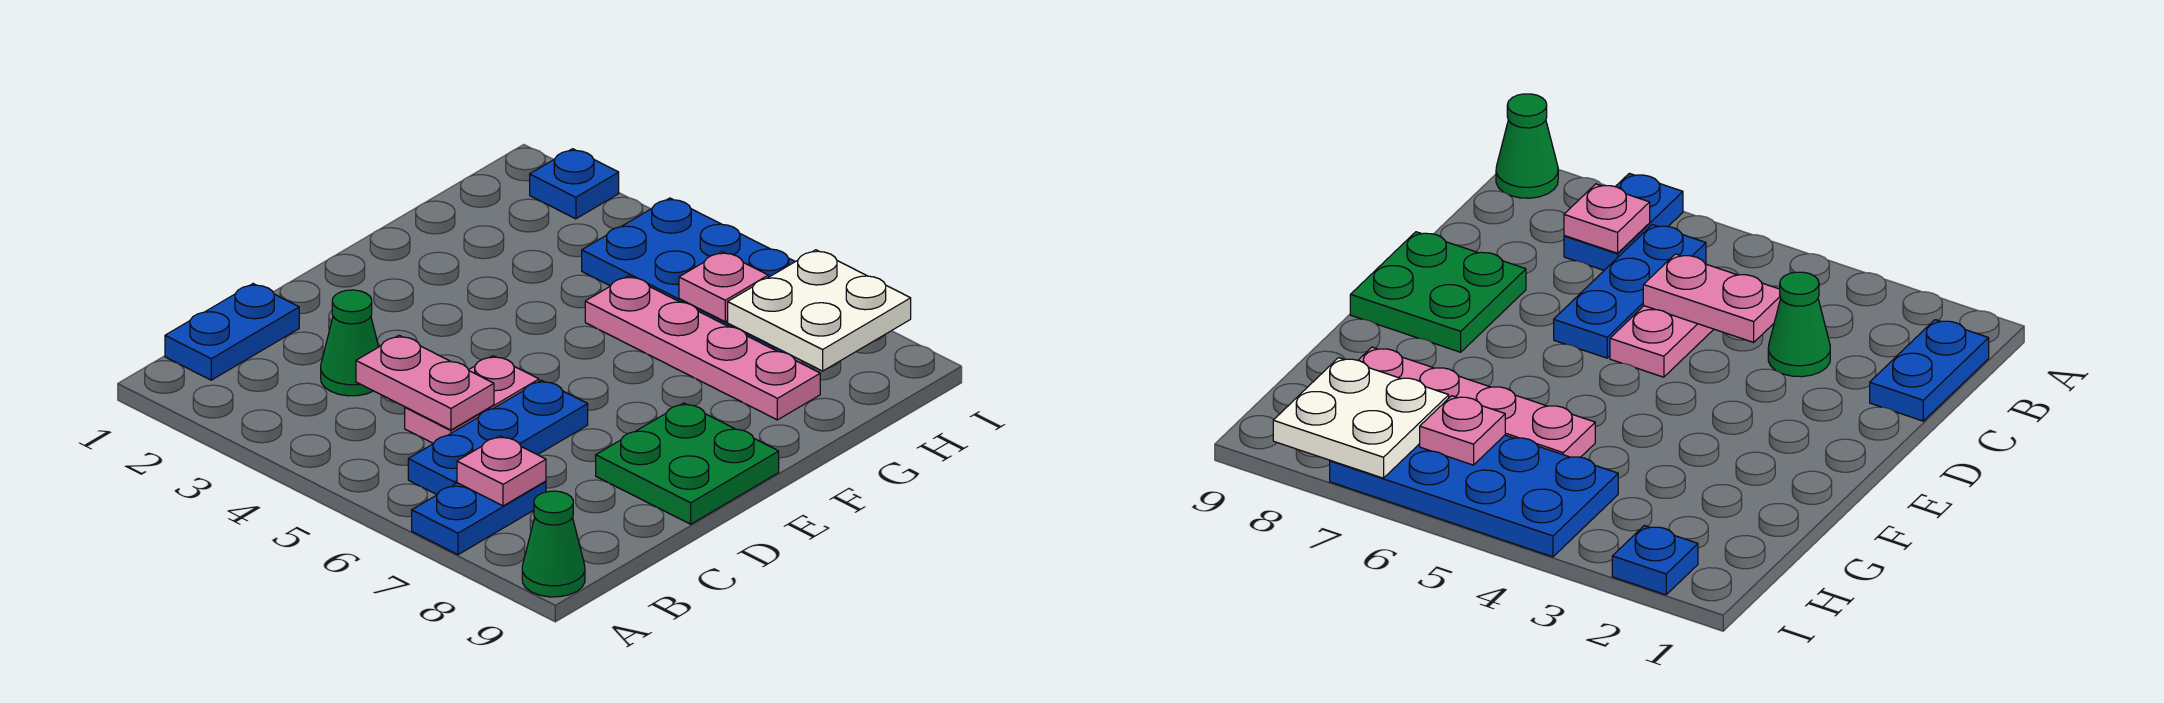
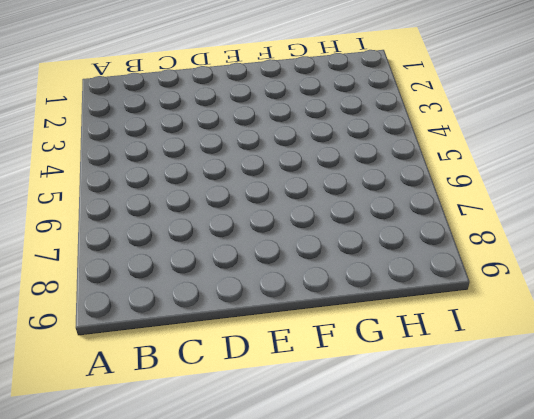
none -> blue 1x2 plate [412,481,546,555]
none -> green 1x1 cone [522,491,585,597]
none -> blue 1x2 plate [165,284,299,380]

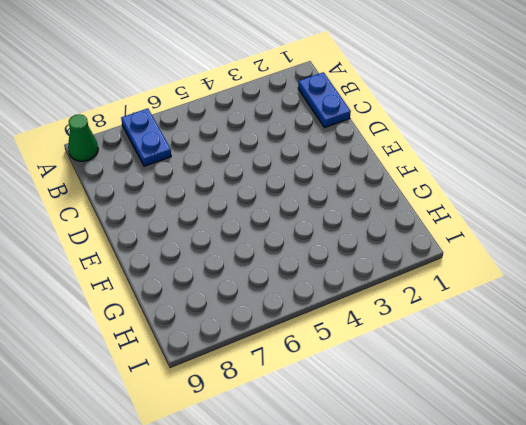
none -> blue 1x3 plate [408,380,588,495]
none -> green 1x1 cone [321,290,379,396]
none -> pink 1x2 plate [405,356,539,443]

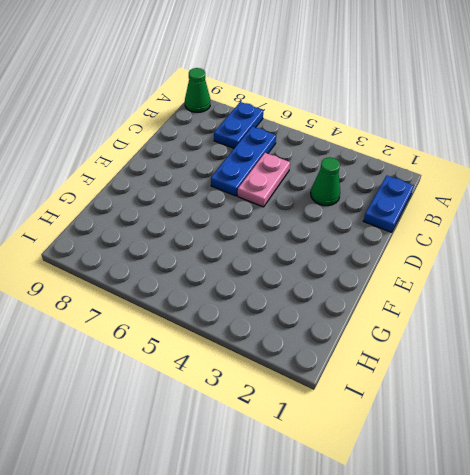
none -> green 2x2 plate [596,403,779,524]
none -> pink 1x4 plate [585,276,820,420]
none -> blue 2x4 plate [582,198,795,357]

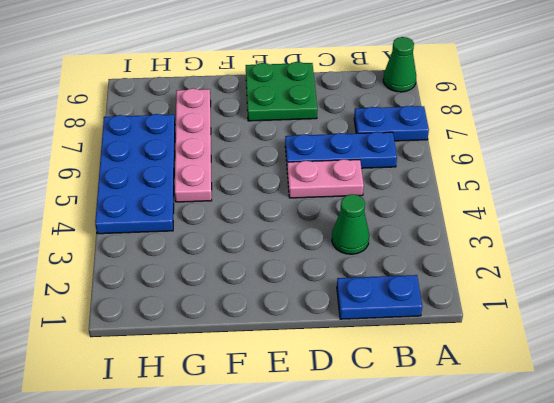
none -> blue 1x1 plate [530,149,619,219]
none -> pink 1x1 plate [457,436,546,506]
none -> pink 1x2 plate [356,335,494,430]

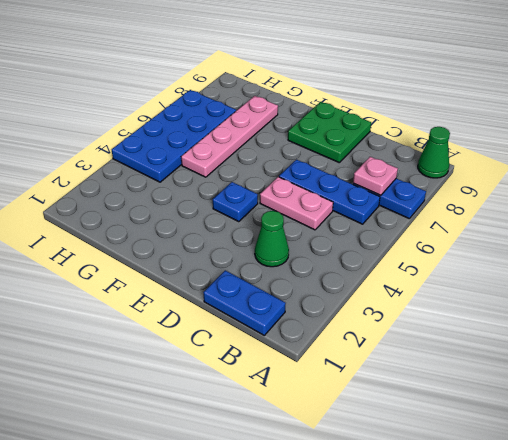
blue 1x1 plate [213,182,258,222] -> blue 1x1 plate moved to [530,149,619,219]
none -> pink 1x2 plate [356,335,494,430]
none -> pink 1x1 plate [679,252,768,322]
none -> white 2x2 plate [728,250,911,371]

